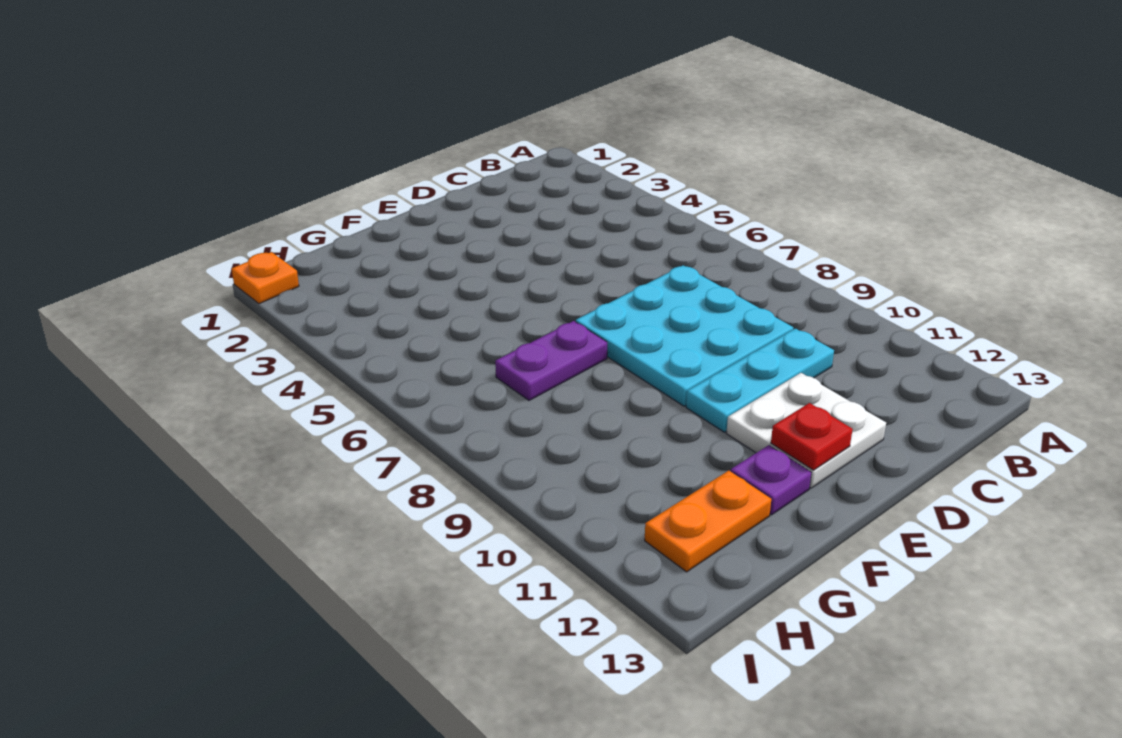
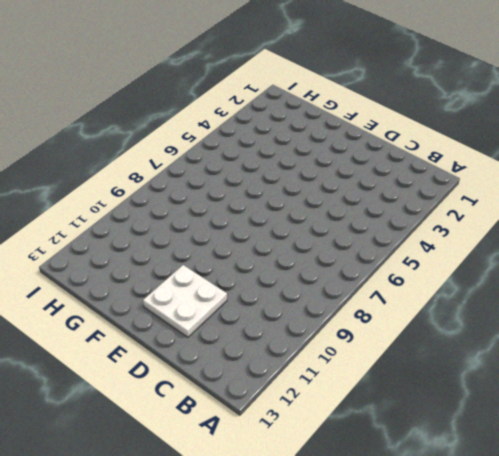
none -> cyan 3x3 plate [576,265,793,406]
none -> cyan 1x3 plate [686,329,834,432]

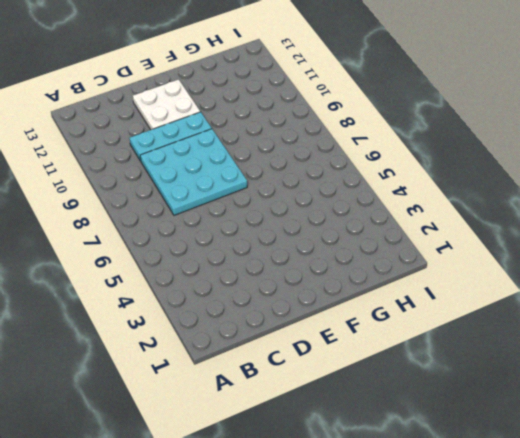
none -> purple 1x2 plate [495,321,607,400]
none -> purple 1x1 plate [731,445,811,515]

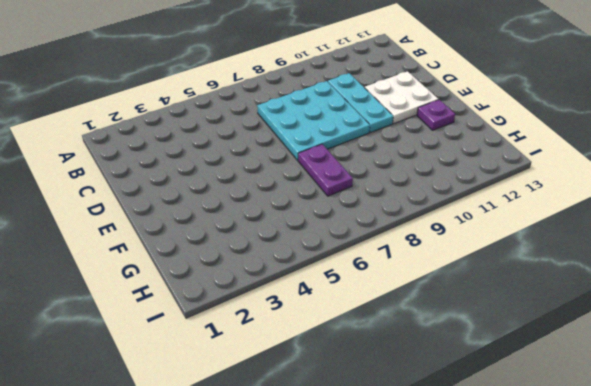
none -> orange 1x2 plate [645,471,771,572]
none -> orange 1x1 plate [232,252,299,304]

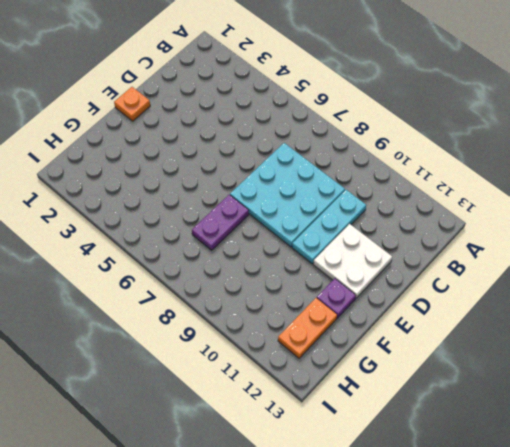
orange 1x1 plate [114,87,150,121] -> orange 1x1 plate moved to [232,252,299,304]
none -> red 1x1 plate [771,403,853,470]

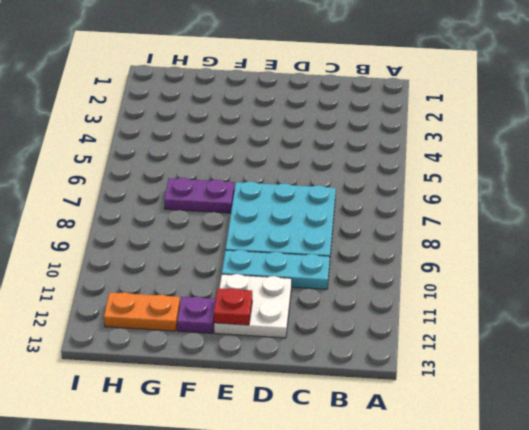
none -> orange 1x1 plate [232,252,299,304]

